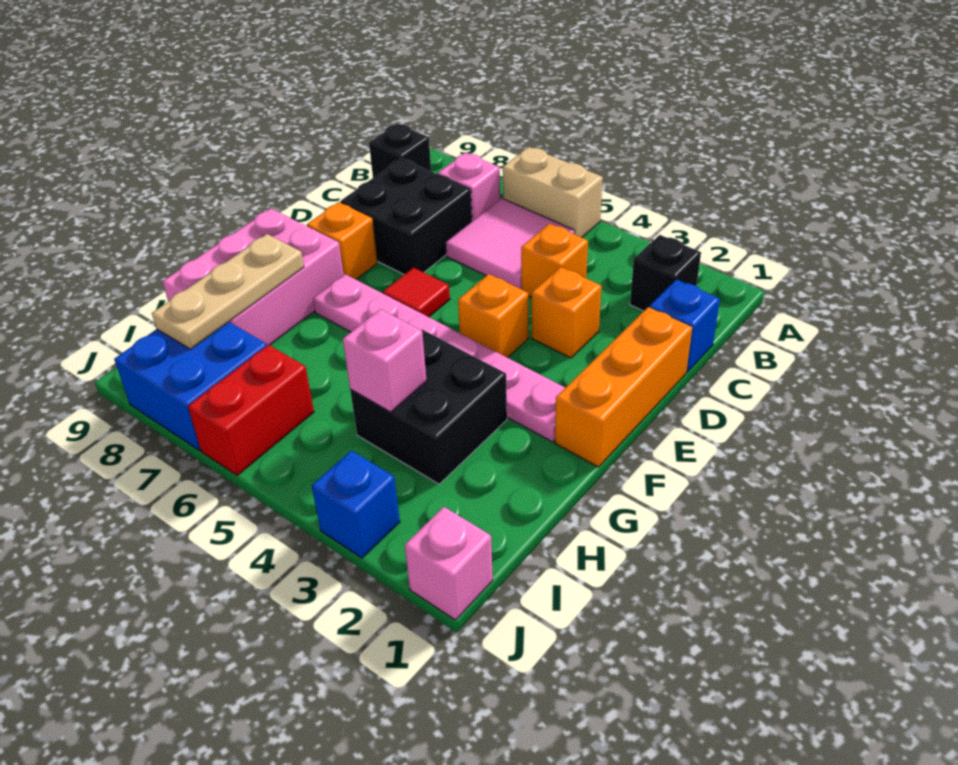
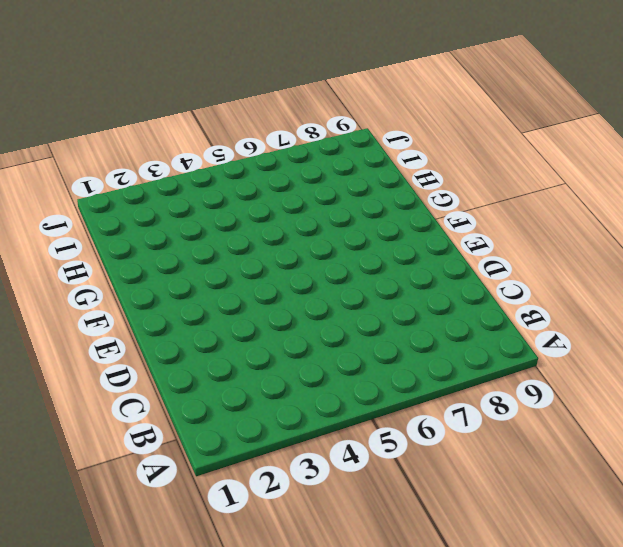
none -> tan 1x2 brick [503,147,603,238]
none -> black 1x1 brick [630,235,701,311]
none -> pink 2x2 tile [446,198,575,289]

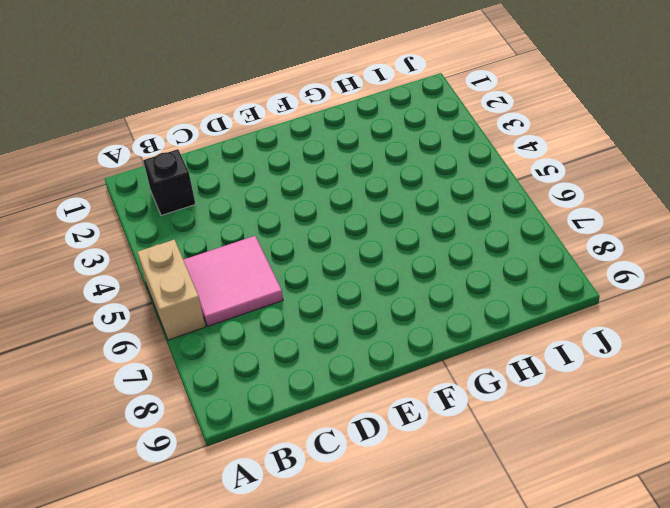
none -> pink 1x1 brick [438,153,500,221]
none -> black 1x1 brick [369,124,431,178]
none -> blue 1x1 brick [649,280,720,372]

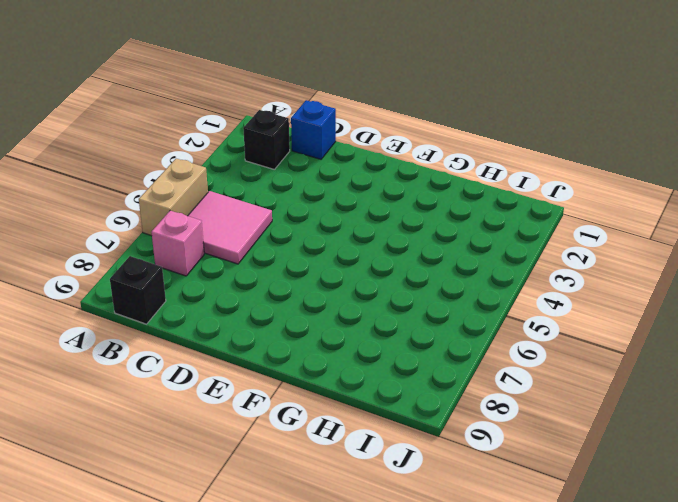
none -> orange 1x1 brick [521,224,588,297]
none -> black 2x2 brick [340,158,472,275]
none -> orange 1x3 brick [555,307,692,467]

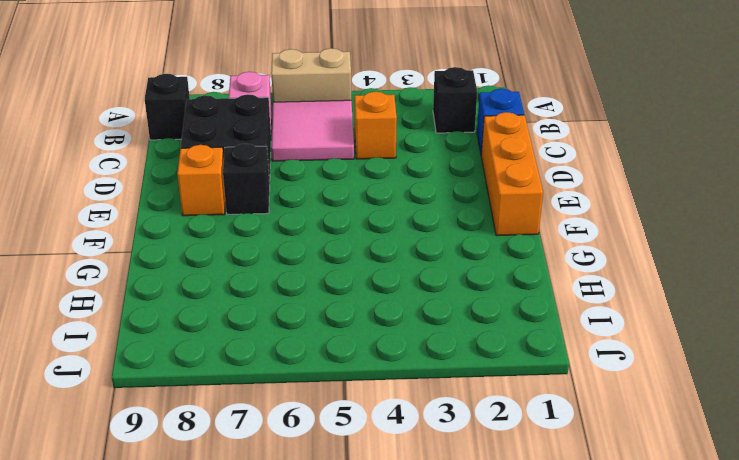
black 1x1 brick [223,144,270,215] -> none
none -> orange 1x1 brick [532,267,601,358]
none -> orange 1x1 brick [458,274,528,358]
none -> red 1x1 tile [383,268,450,317]

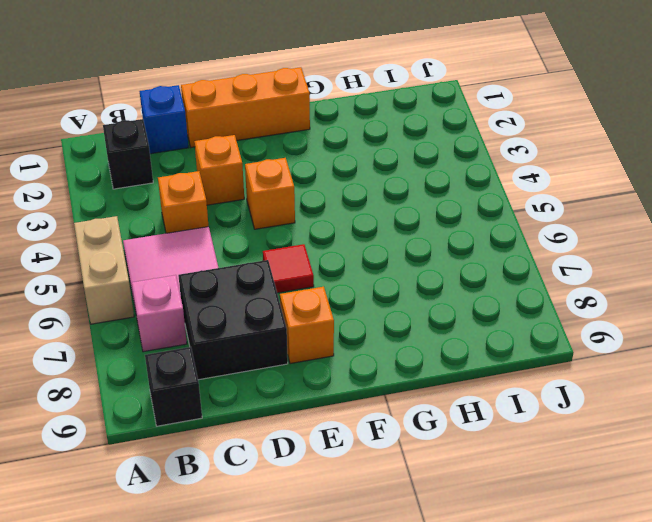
none -> pink 1x6 plate [313,274,565,442]
none -> pink 2x3 brick [163,209,344,345]
none -> black 2x2 brick [350,330,507,484]

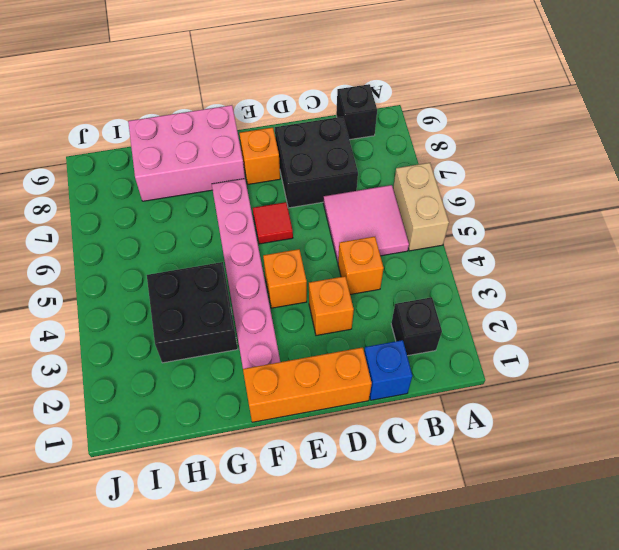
none -> pink 1x1 brick [438,153,500,221]
none -> red 1x2 brick [188,345,314,475]
none -> blue 2x2 brick [114,322,267,450]

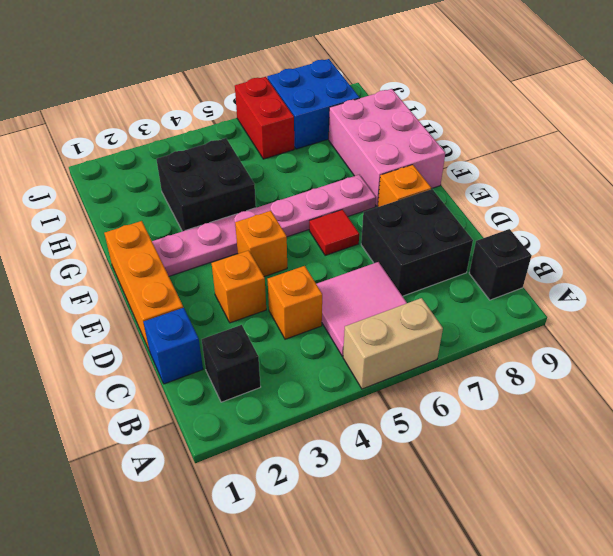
none -> pink 1x1 brick [438,153,500,221]
none -> pink 1x1 brick [405,507,493,620]
none -> blue 1x1 brick [312,451,400,558]

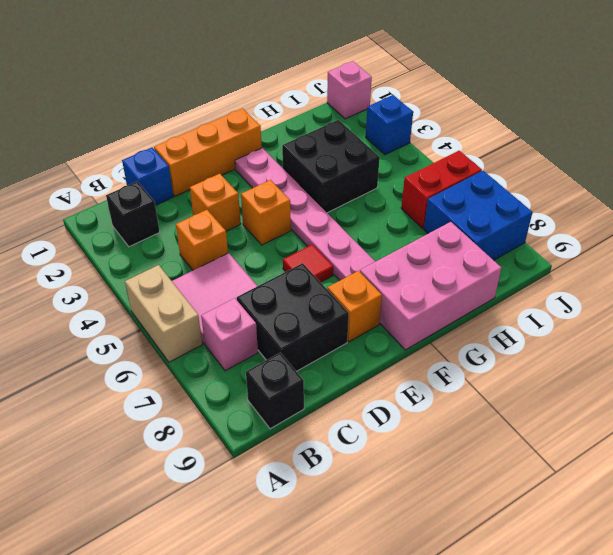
none -> tan 1x3 plate [152,234,304,349]
none -> pink 1x1 brick [343,309,426,412]

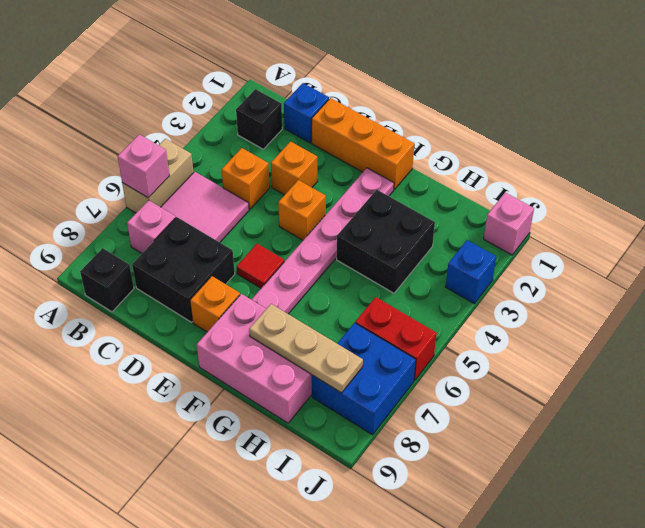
pink 1x1 brick [118,134,169,198] -> pink 1x1 brick moved to [343,309,426,412]

